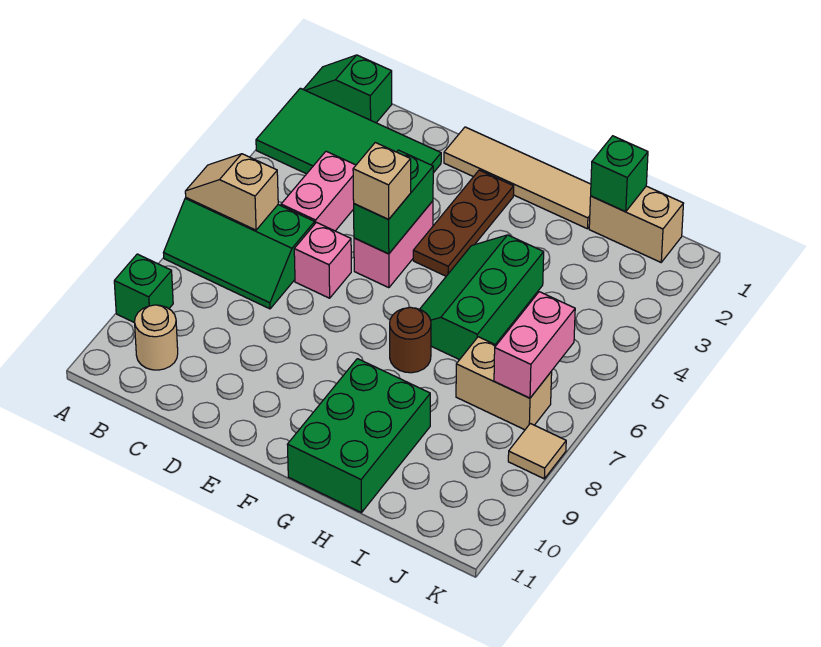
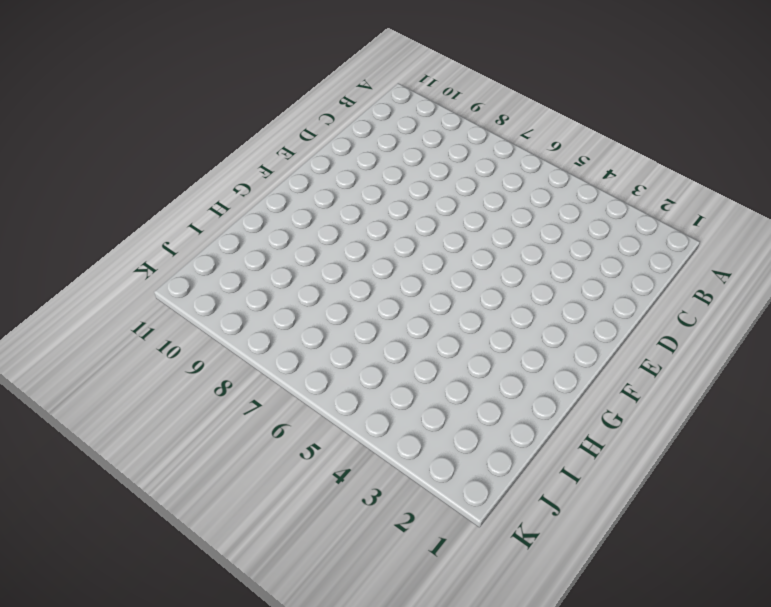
none -> green 1x2 slope [303,55,392,123]
none -> green 2x4 tile [256,88,441,174]
none -> green 2x3 slope [164,198,315,309]

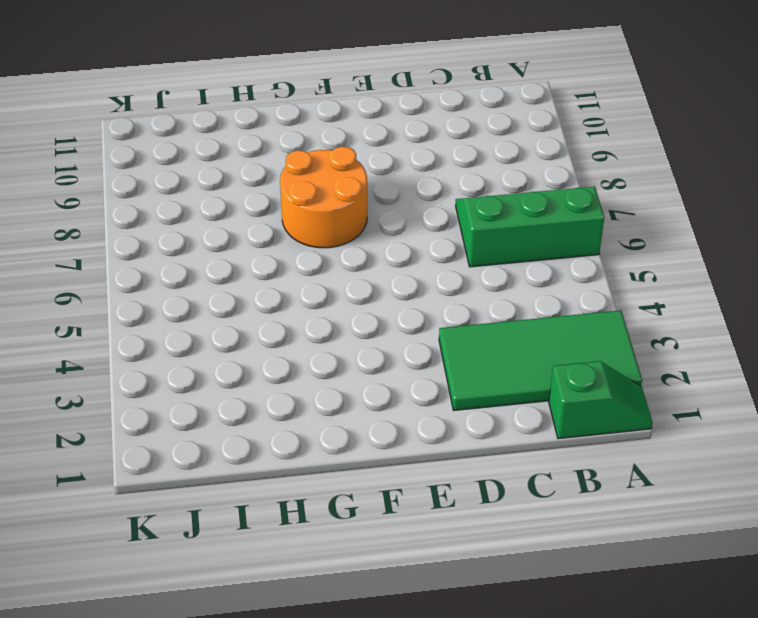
orange 2x2 round brick [280,147,367,248] -> brown 1x1 round brick [390,307,431,373]
none -> green 1x1 brick [114,254,173,323]
none -> tan 1x1 round brick [135,305,178,370]
none -> pink 1x2 brick [281,151,356,231]

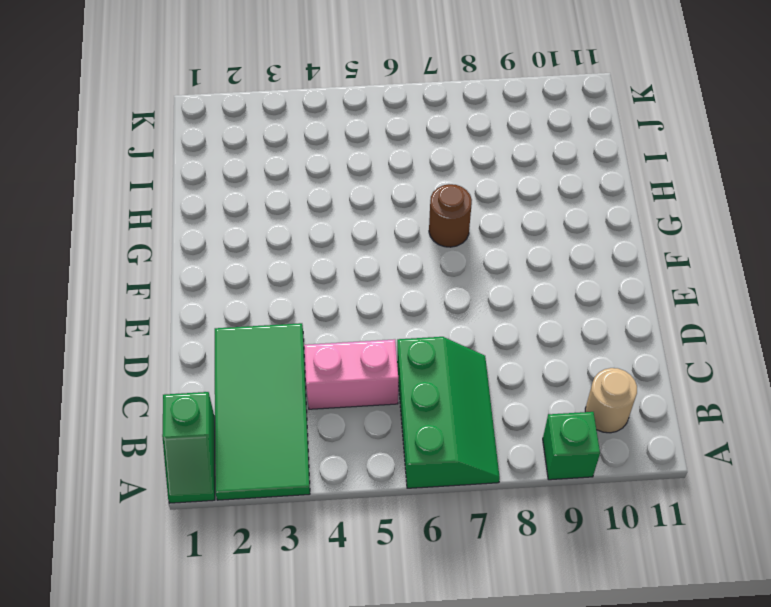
none -> pink 1x1 brick [294,223,351,298]
none -> tan 1x4 tile [444,127,591,229]
none -> pink 1x2 brick [354,201,433,288]

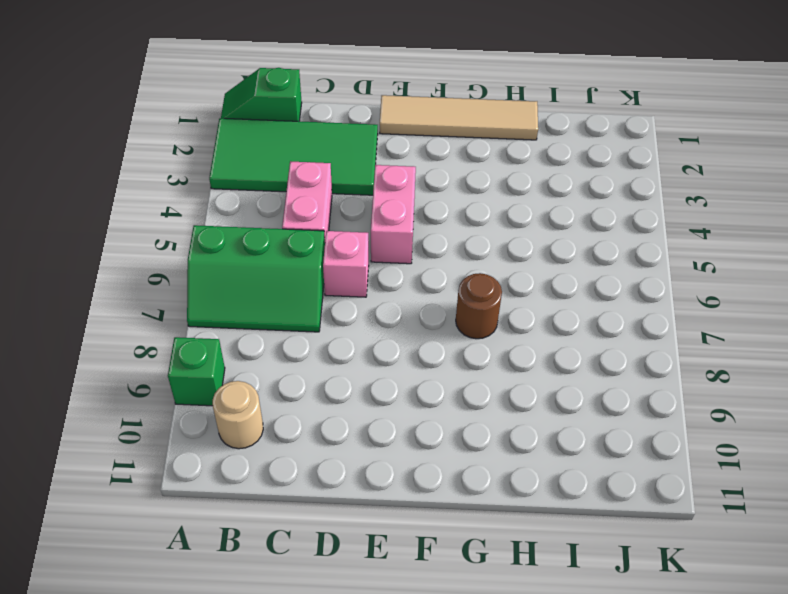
none -> brown 1x3 plate [413,170,514,276]
none -> green 2x3 slope [420,235,544,360]
none -> green 2x3 brick [287,359,430,513]

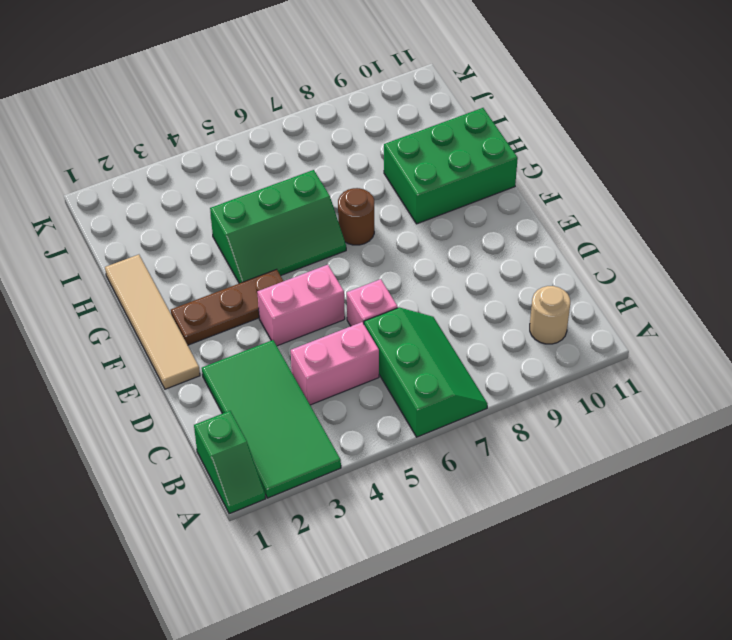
none -> green 1x1 brick [114,254,173,323]
none -> tan 1x2 brick [589,186,684,262]
none -> tan 1x2 brick [456,337,552,430]

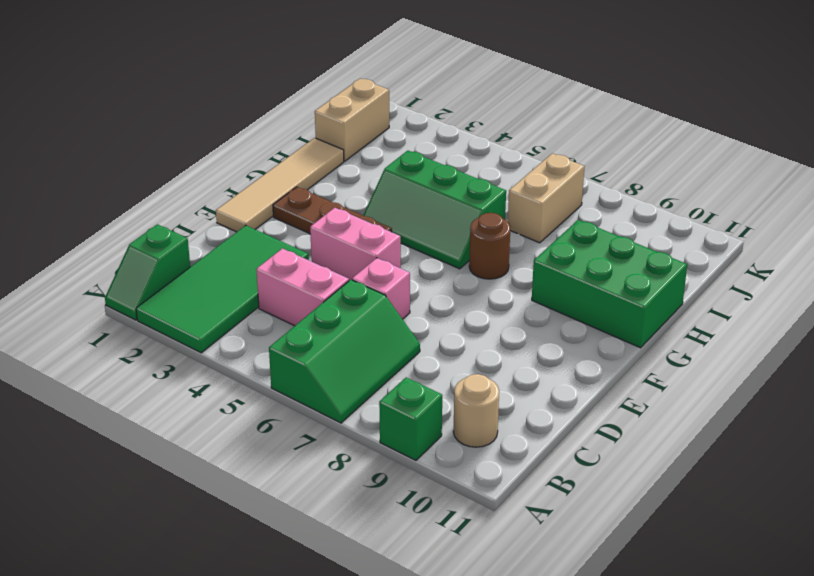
none -> tan 1x1 tile [508,423,566,479]
none -> tan 1x2 slope [185,154,278,230]
none -> green 1x2 brick [354,150,433,254]

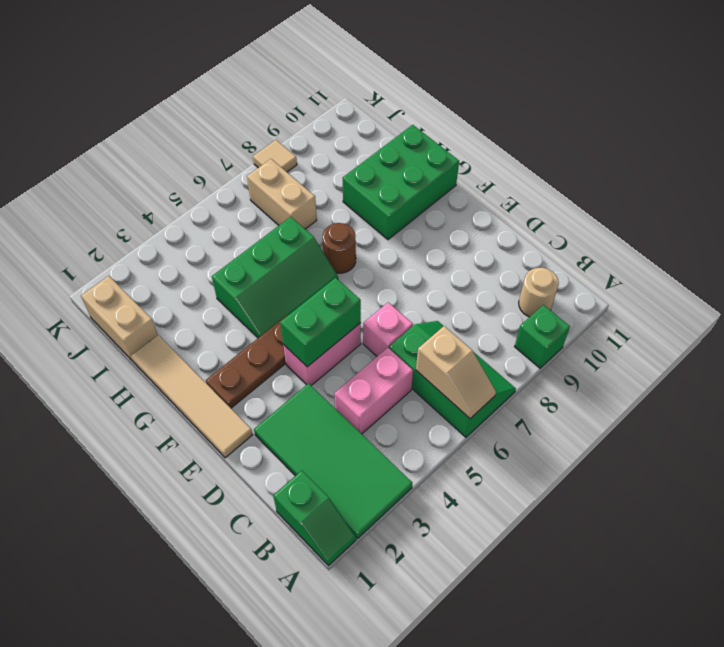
none -> green 1x1 brick [591,136,648,212]
none -> pink 1x2 brick [494,292,575,398]
none -> tan 1x1 brick [353,143,411,219]

